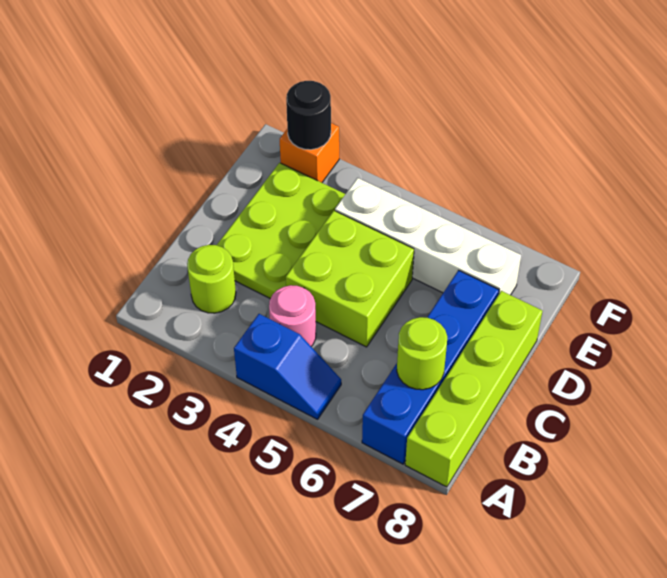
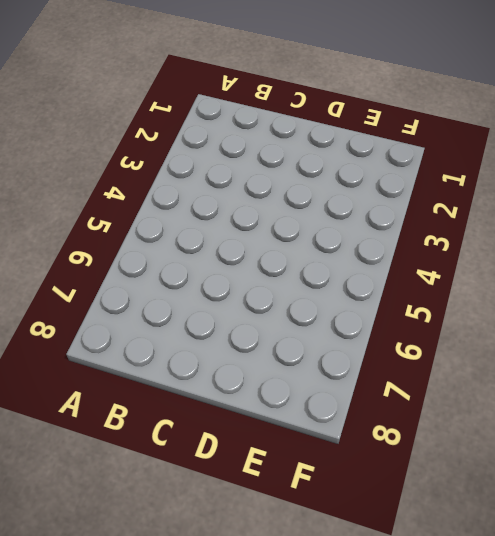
none -> blue 1x2 slope [234,314,341,419]
none -> blue 1x4 brick [362,270,499,464]

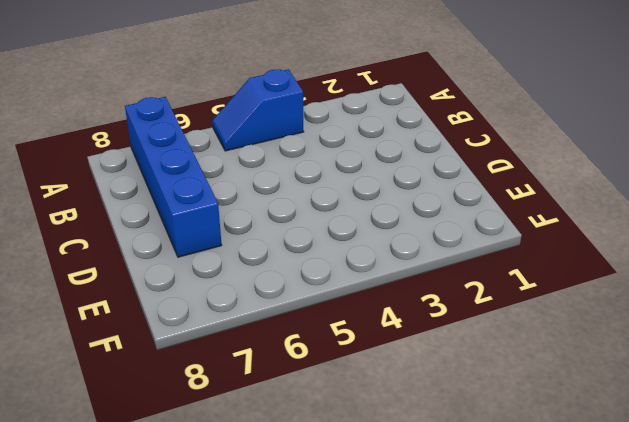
none -> lime 1x4 brick [405,291,542,487]
none -> lime 1x1 round brick [187,245,236,313]

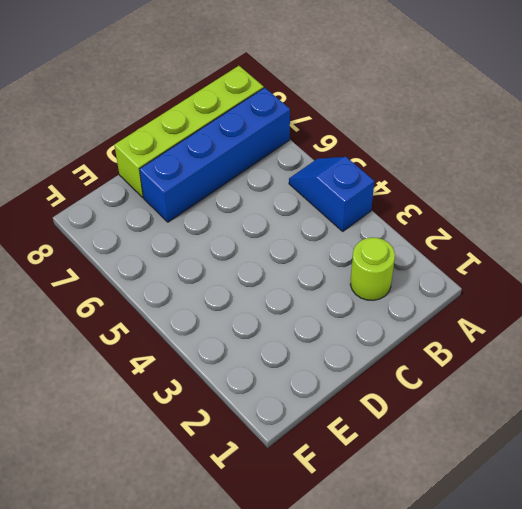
none -> pink 1x1 round brick [269,285,316,346]
none -> lime 2x3 plate [217,163,345,299]

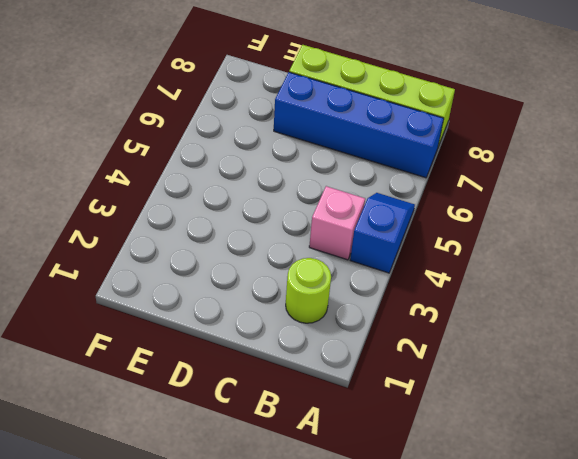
pink 1x1 brick [309,186,365,260] -> pink 1x1 round brick [269,285,316,346]
none -> lime 2x3 plate [217,163,345,299]
none -> lime 2x2 brick [286,211,414,347]

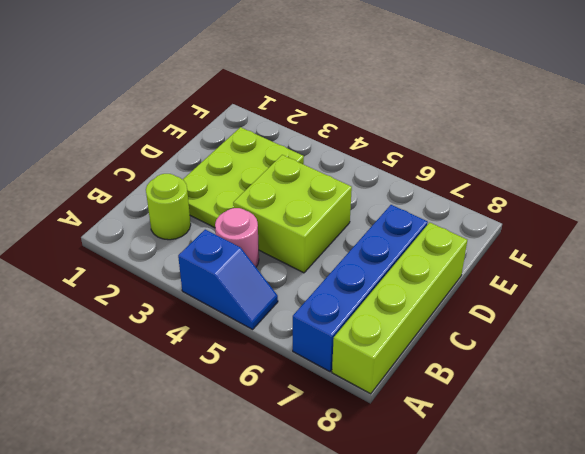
none -> white 1x4 brick [335,178,521,295]
none -> orange 1x1 brick [280,123,339,183]

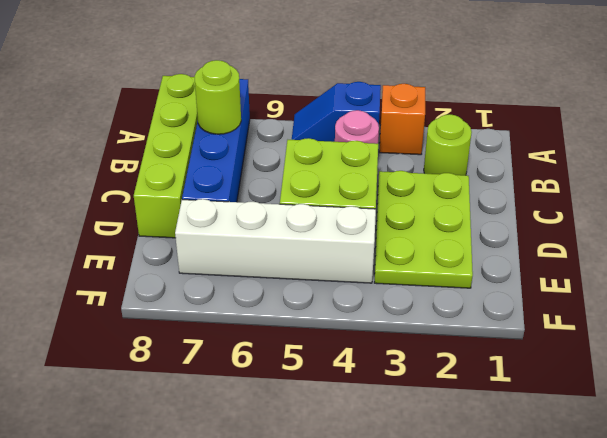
orange 1x1 brick [379,84,425,155] -> orange 1x1 brick moved to [280,123,339,183]
none -> black 1x1 round brick [286,81,331,150]

